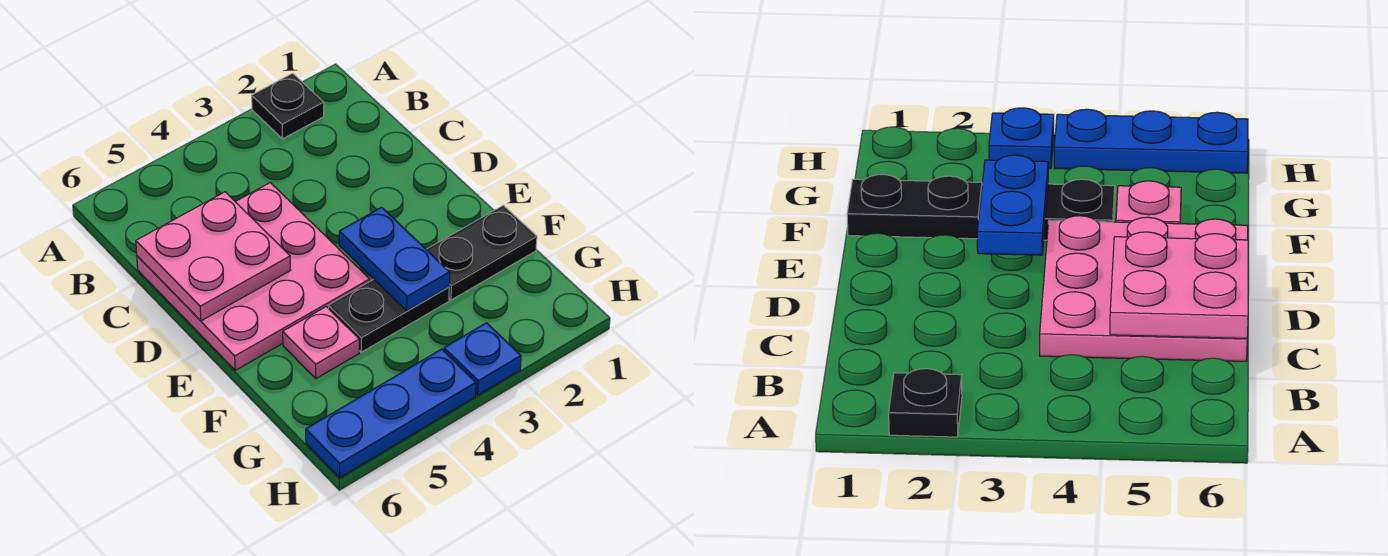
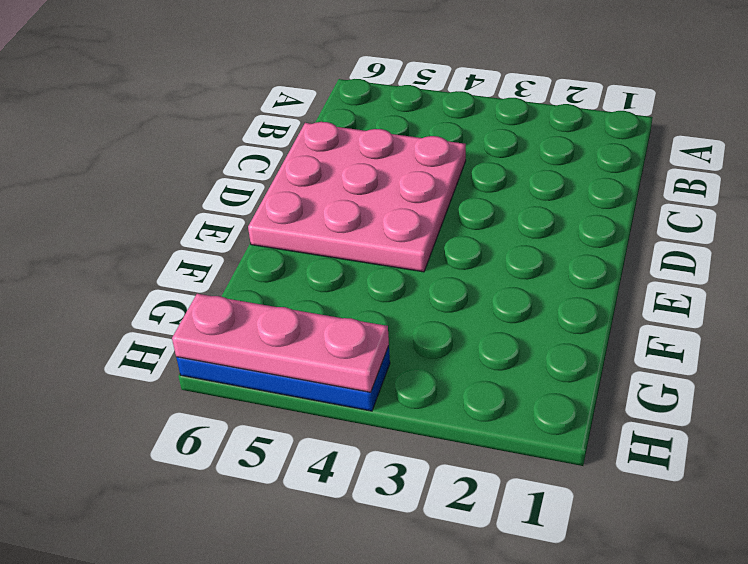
pink 1x3 plate [172,294,389,392] -> none
none -> black 1x1 plate [252,73,324,139]
none -> black 1x2 plate [426,205,537,300]

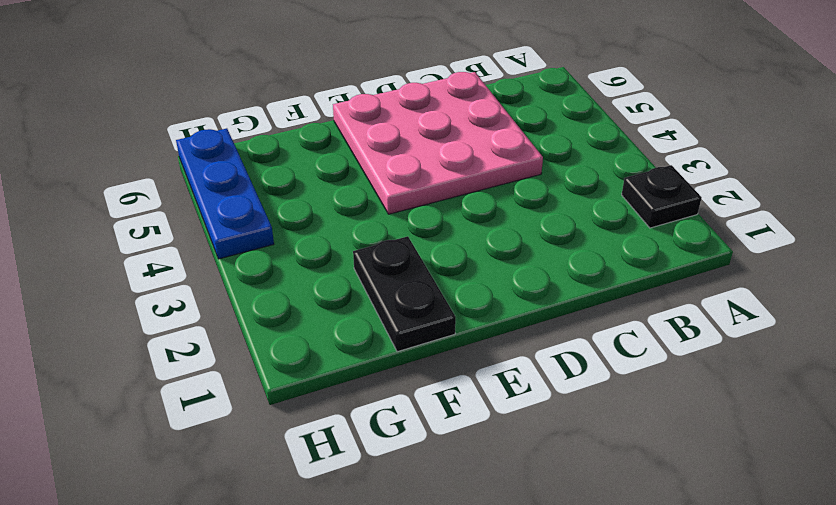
none -> black 1x2 plate [328,279,449,352]
none -> pink 1x1 plate [283,307,359,378]

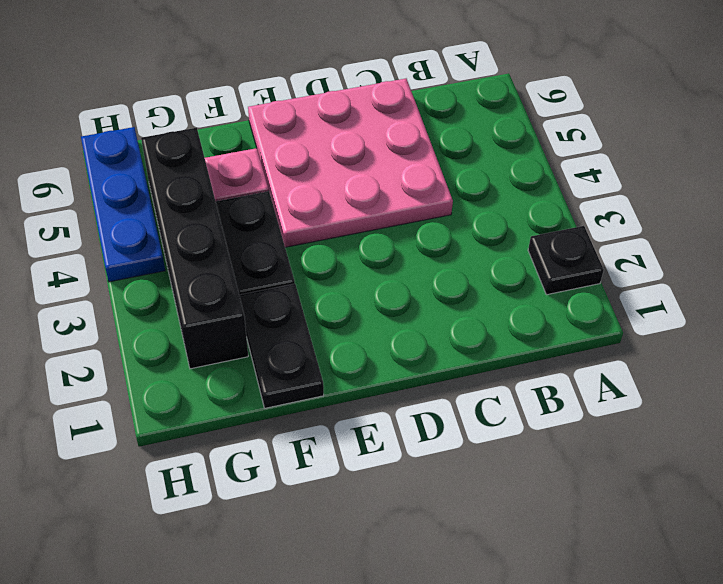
black 1x4 brick [141,128,248,369] -> none
none -> blue 1x1 plate [444,323,521,395]
none -> pink 2x2 plate [136,192,291,321]

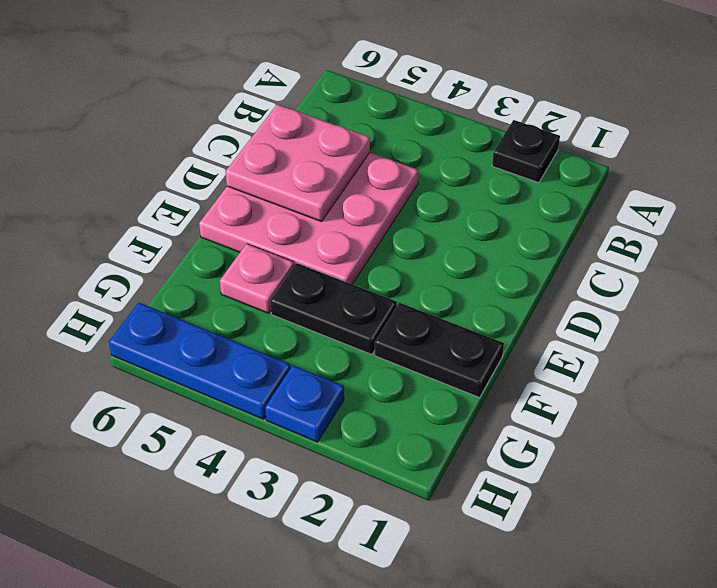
none -> blue 1x2 plate [339,207,450,311]

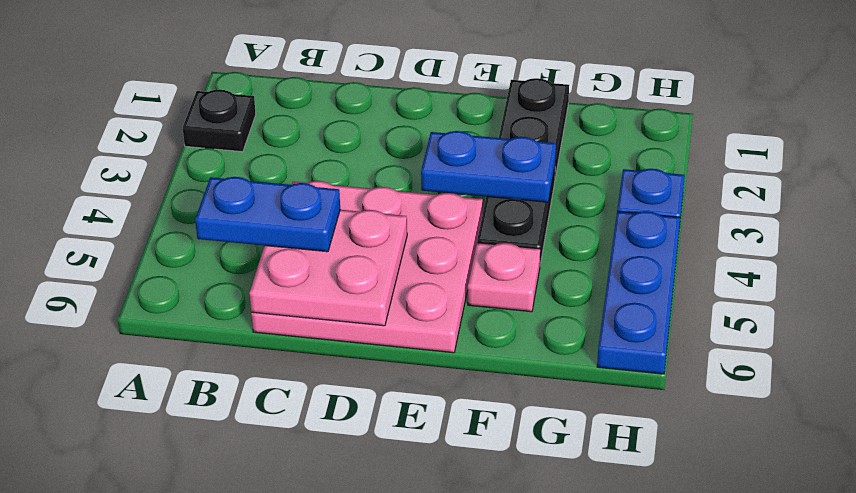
blue 1x2 plate [195,177,340,252] -> none

